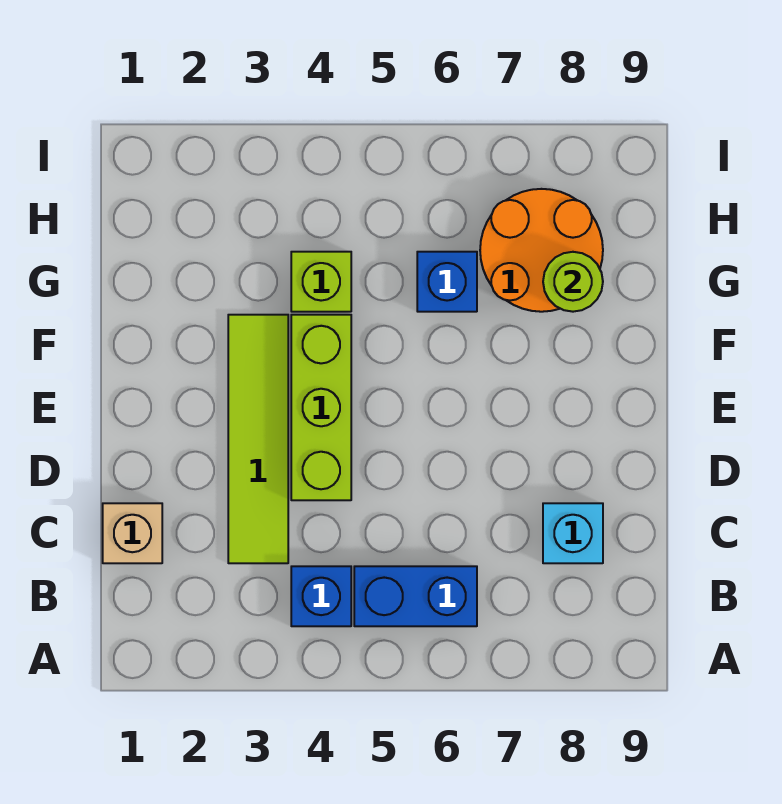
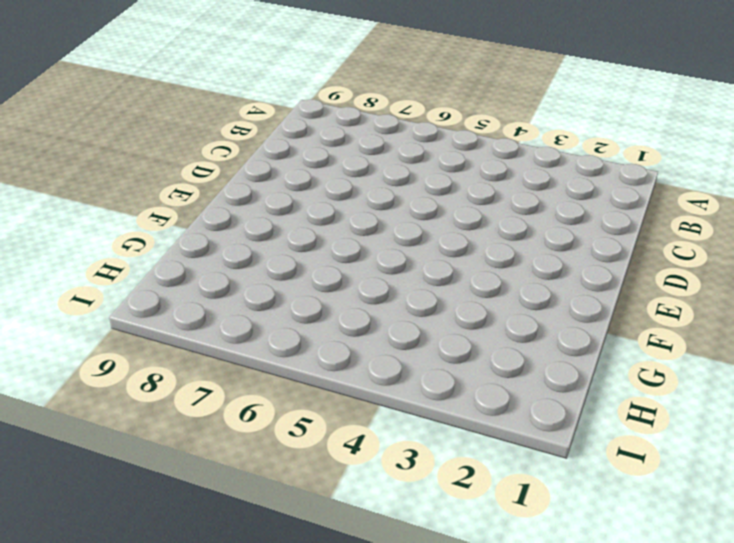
none -> blue 1x1 brick [291,566,351,626]
none -> blue 1x2 brick [354,566,477,626]

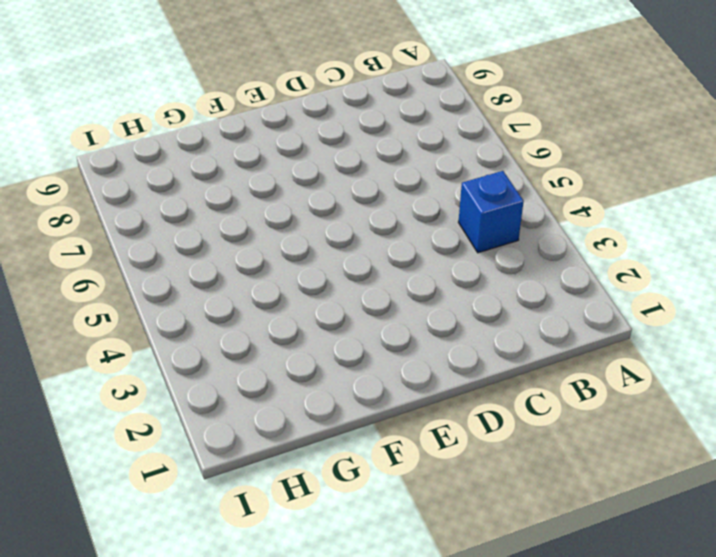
none -> blue 1x2 brick [354,566,477,626]
none -> tan 1x1 brick [103,503,162,563]

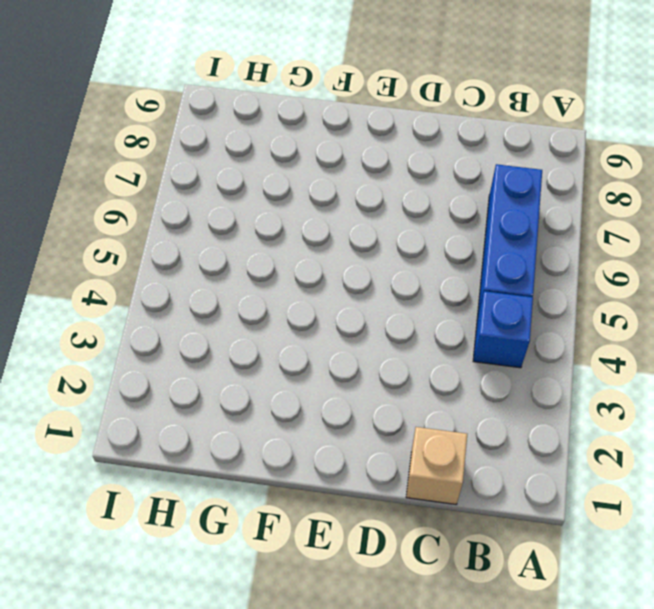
blue 1x3 brick [478,164,542,314] -> blue 1x2 brick [354,566,477,626]
none -> lime 1x4 tile [228,315,288,563]
none -> cyan 1x1 brick [543,503,603,563]

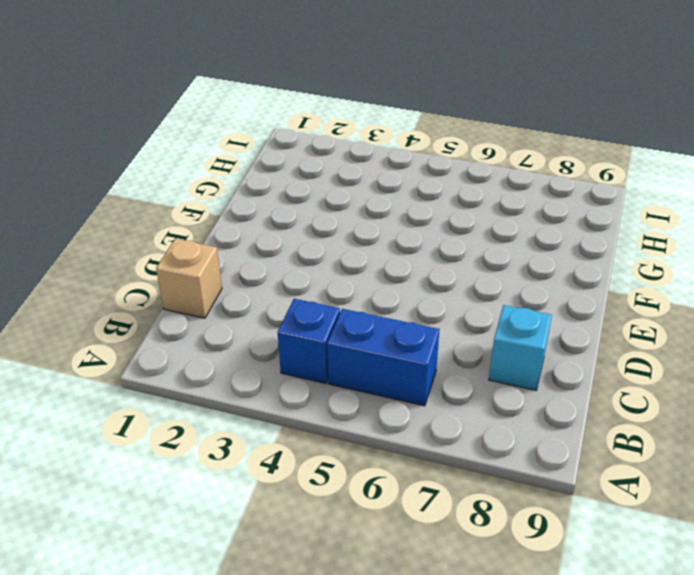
none -> lime 1x4 tile [228,315,288,563]
none -> lime 1x3 brick [291,315,351,500]

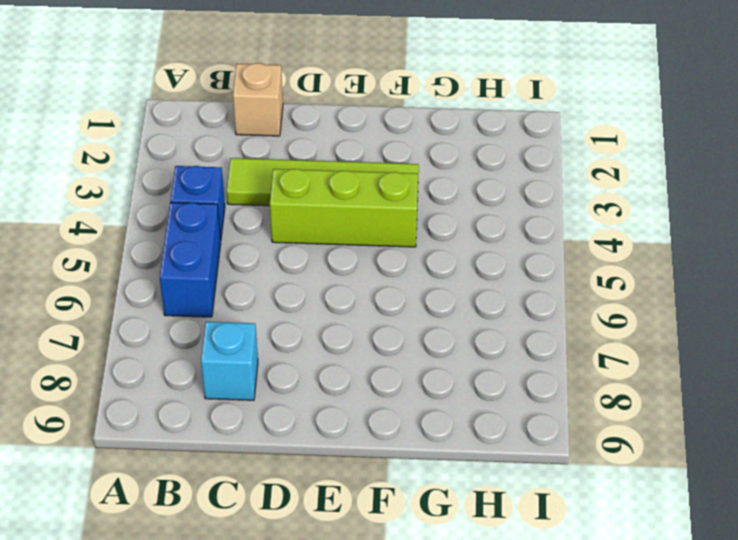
none -> lime 1x1 brick [291,252,351,312]
none -> blue 1x1 brick [417,252,477,312]

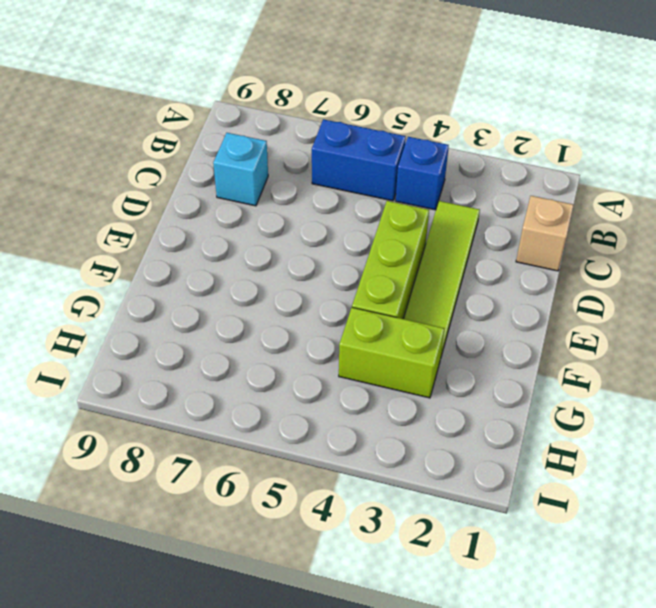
lime 1x2 brick [339,308,444,398] -> lime 1x1 brick [291,252,351,312]
none -> blue 1x1 brick [417,252,477,312]
none -> orange 2x2 round brick [480,189,603,312]

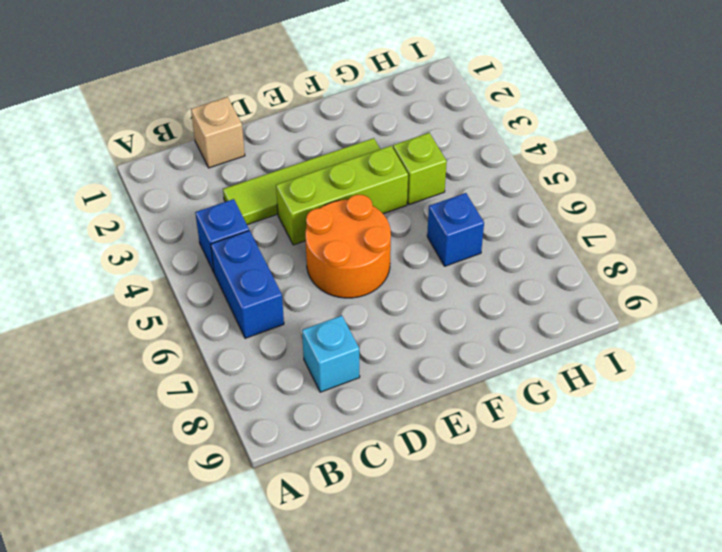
orange 2x2 round brick [305,195,391,298] -> orange 2x2 round brick moved to [480,189,603,312]
none -> lime 1x1 round brick [543,252,603,312]

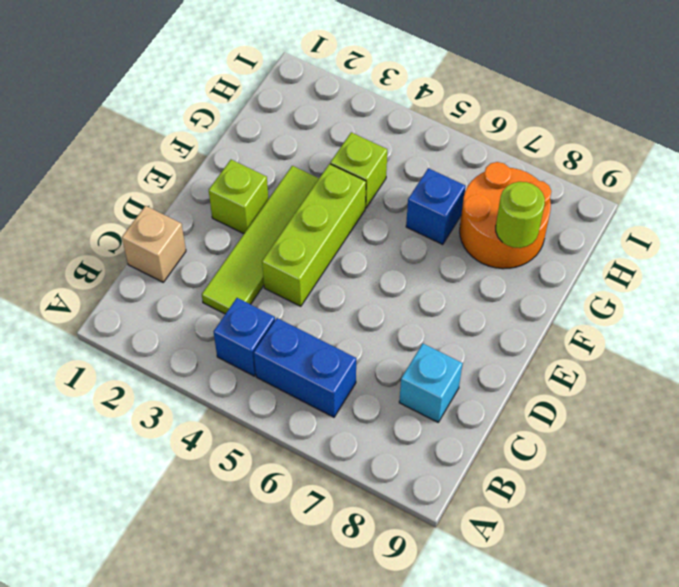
lime 1x1 brick [209,160,268,234] -> none

